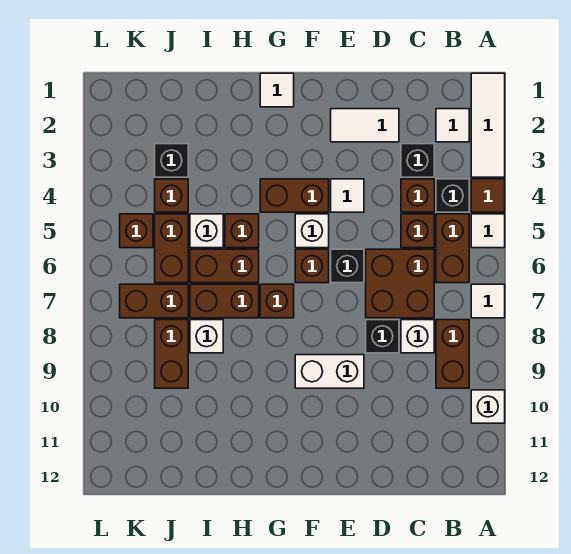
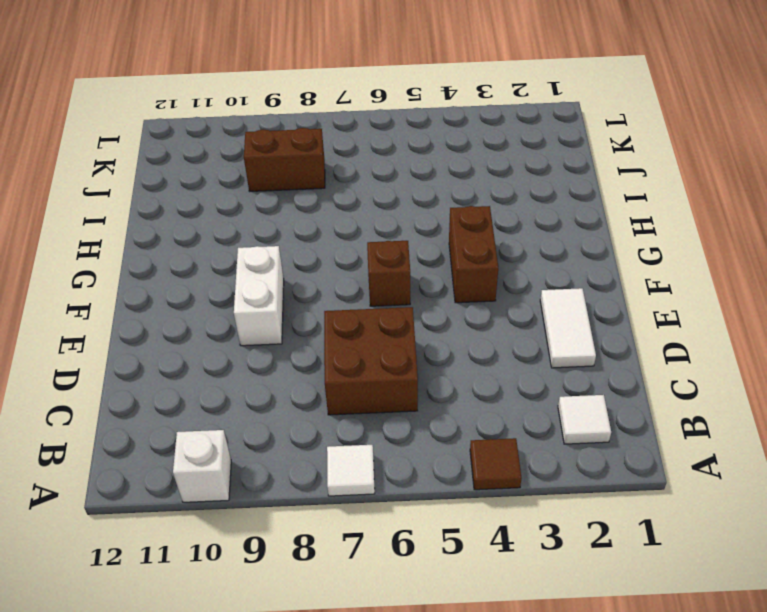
none -> white 1x3 tile [471,73,505,177]
none -> white 1x1 tile [471,214,505,248]
none -> black 1x1 brick [436,179,469,212]
none -> brown 1x2 brick [436,214,469,283]

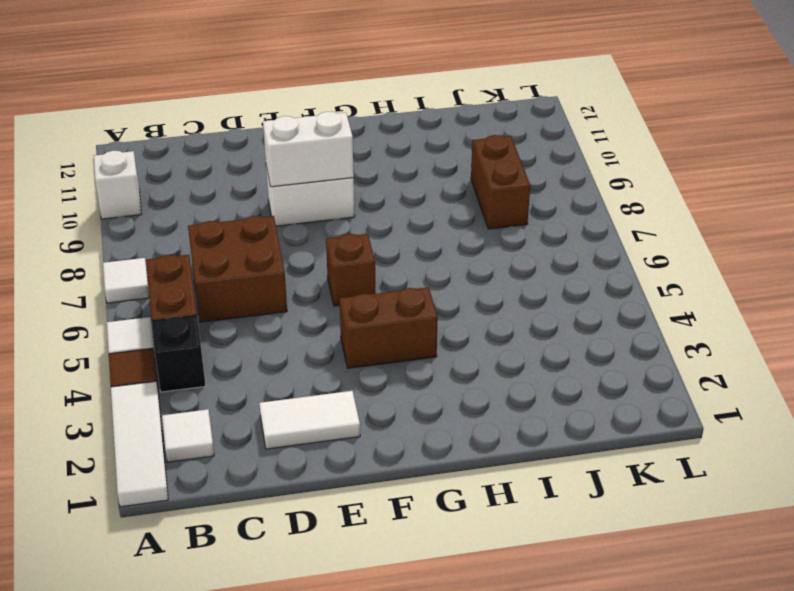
white 1x2 brick [263,112,354,187] -> none
none -> brown 1x2 brick [436,320,469,388]
none -> black 1x1 brick [401,144,434,177]
none -> brown 1x1 brick [401,179,434,212]
none -> brown 1x1 brick [401,214,434,248]

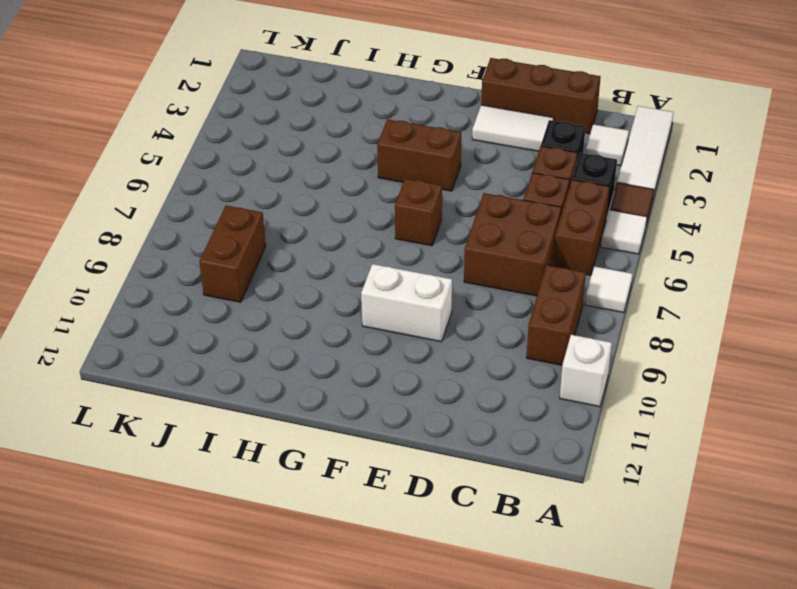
brown 1x3 brick [481,58,601,134] -> none
none -> white 1x1 brick [401,320,434,353]
none -> black 1x1 brick [366,320,399,353]
none -> white 1x1 tile [331,179,364,212]
none -> black 1x1 brick [331,249,364,283]

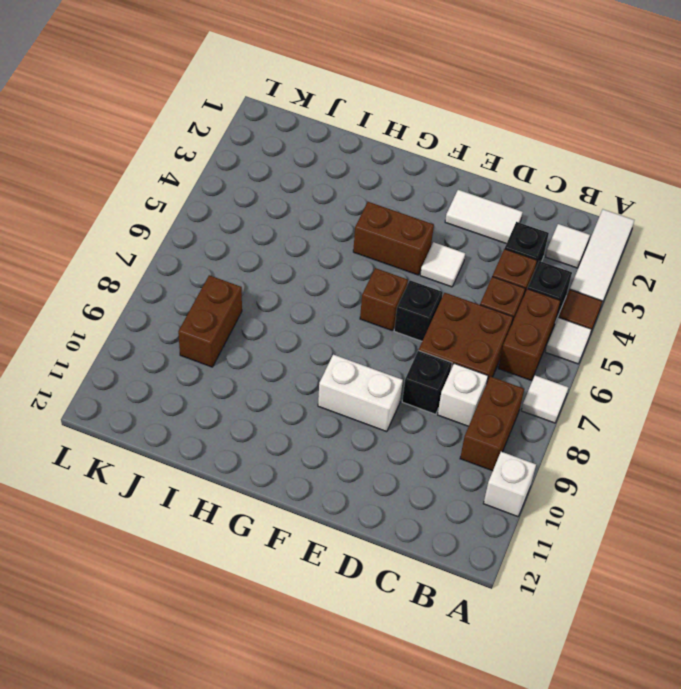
none -> white 1x1 brick [295,214,329,248]
none -> white 1x1 tile [260,73,294,107]
none -> brown 1x1 brick [260,284,294,318]
none -> brown 1x1 brick [225,214,259,248]

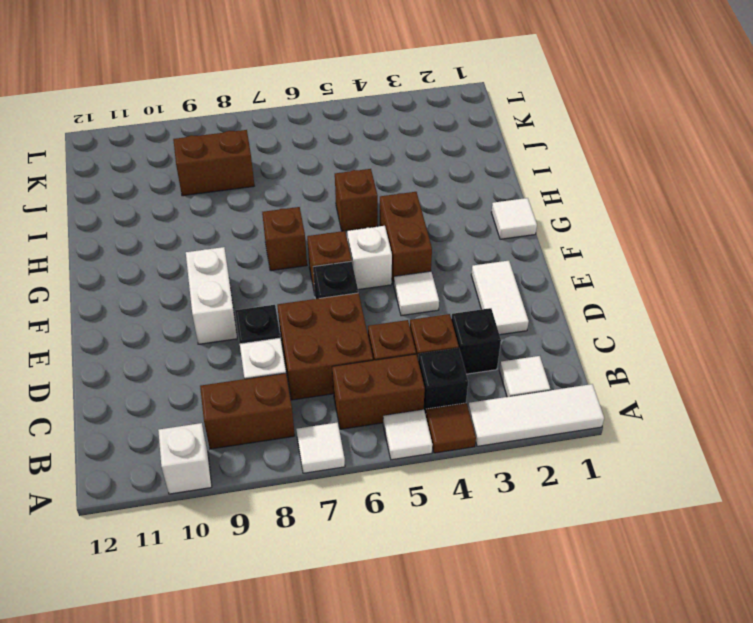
none -> brown 1x2 brick [190,249,259,283]
none -> brown 1x2 brick [190,284,259,318]
none -> white 1x1 brick [190,214,223,248]
none -> white 1x1 brick [190,320,223,353]

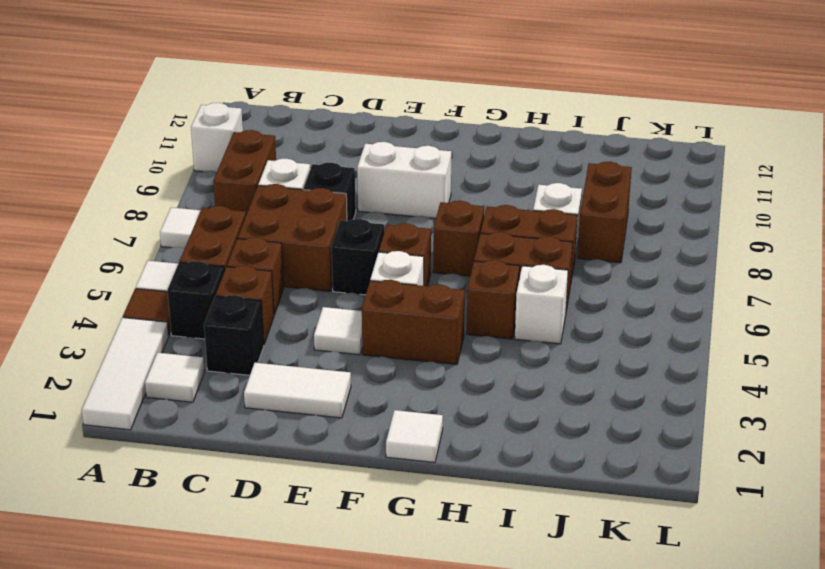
none -> black 1x1 brick [155,144,188,177]
none -> brown 1x1 brick [155,179,188,212]
none -> brown 1x2 brick [155,214,188,283]
none -> brown 1x2 brick [120,284,188,318]

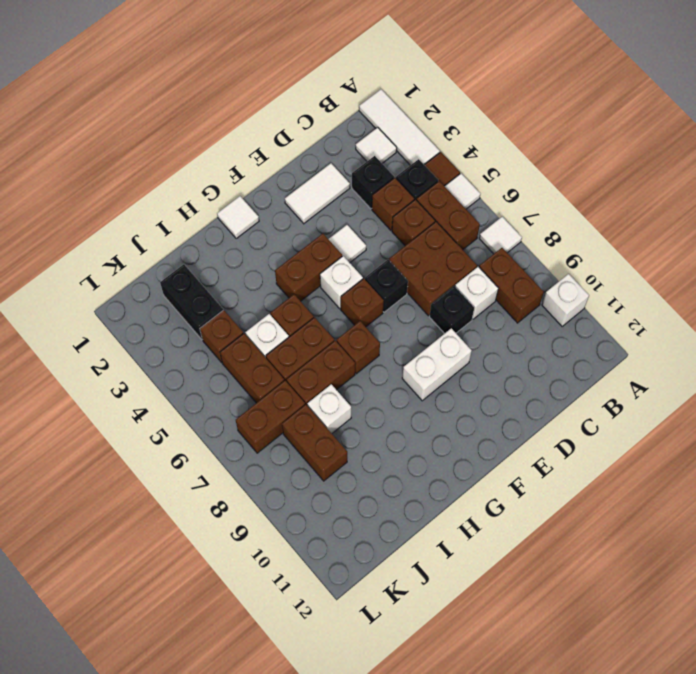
black 1x2 brick [160,264,223,340] -> black 1x1 brick [155,144,188,177]
none -> brown 1x1 brick [120,214,153,248]

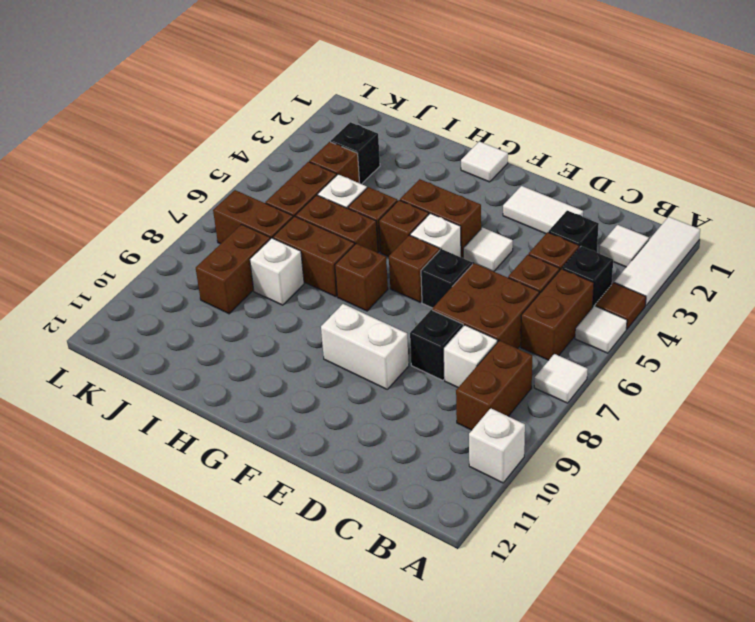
brown 1x1 brick [379,200,429,257] -> brown 1x1 brick moved to [120,214,153,248]

